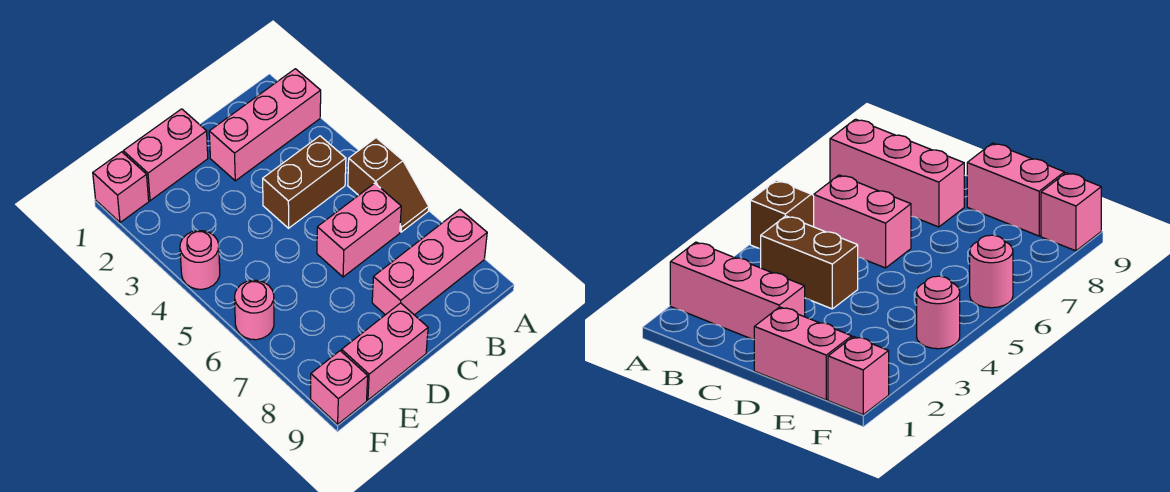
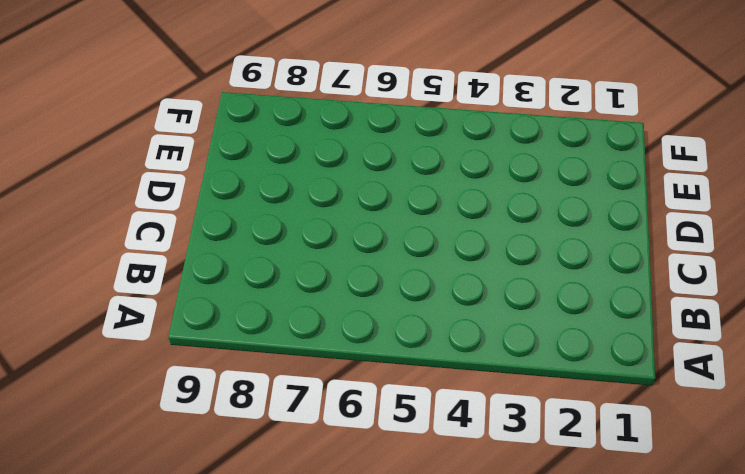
none -> pink 1x3 brick [209,69,321,181]
none -> brown 1x2 slope [348,138,429,232]

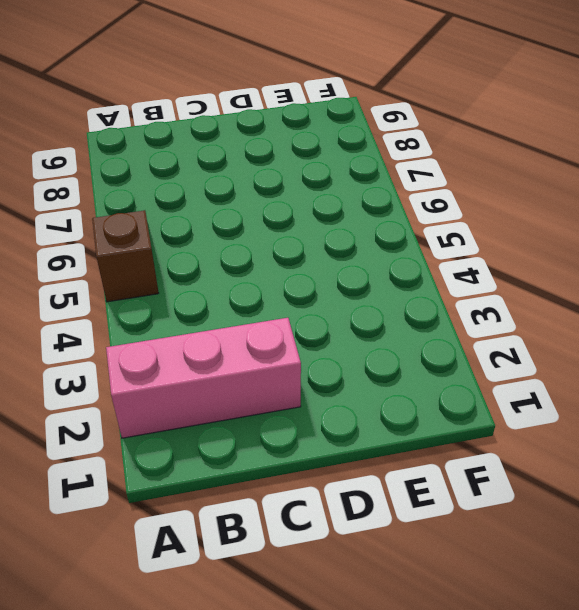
none -> pink 1x3 brick [372,210,487,315]
none -> brown 1x2 brick [263,136,346,228]

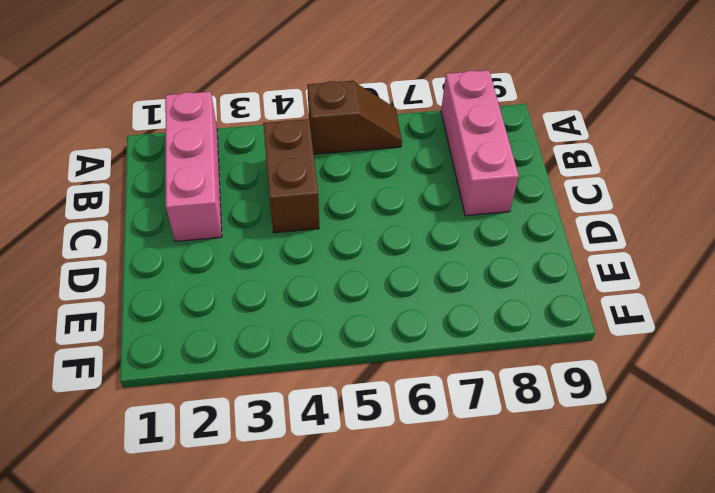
none -> pink 1x2 brick [317,183,401,277]
none -> pink 1x2 brick [123,109,208,201]

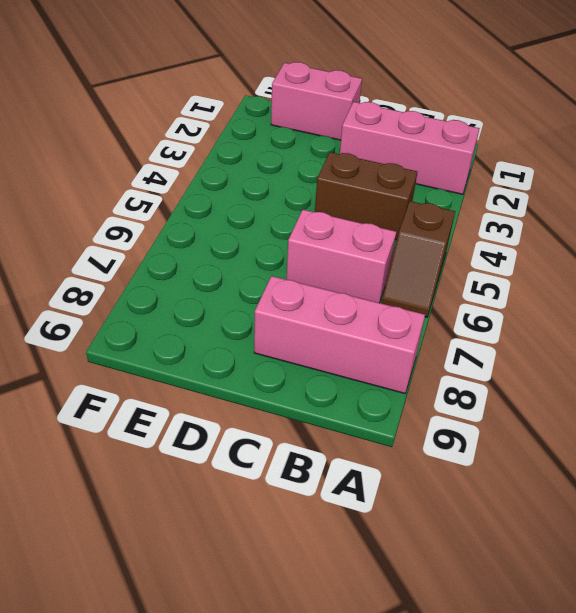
none -> pink 1x2 brick [342,303,428,400]
none -> pink 1x1 brick [93,152,149,222]

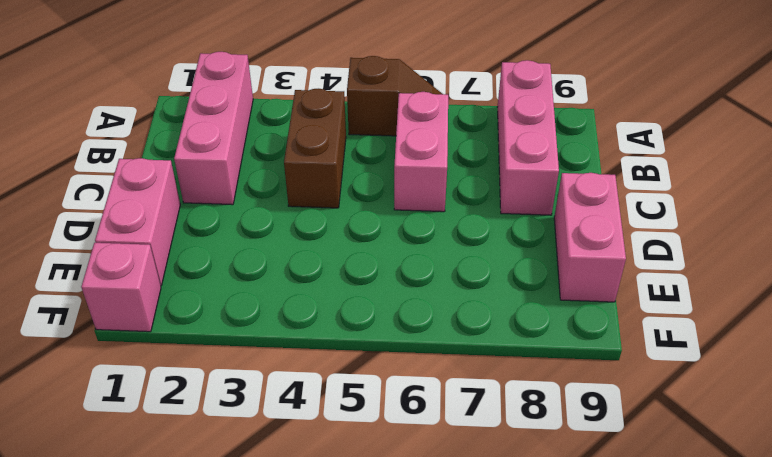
none -> pink 1x1 round brick [180,231,220,289]
none -> pink 1x1 round brick [235,280,274,340]

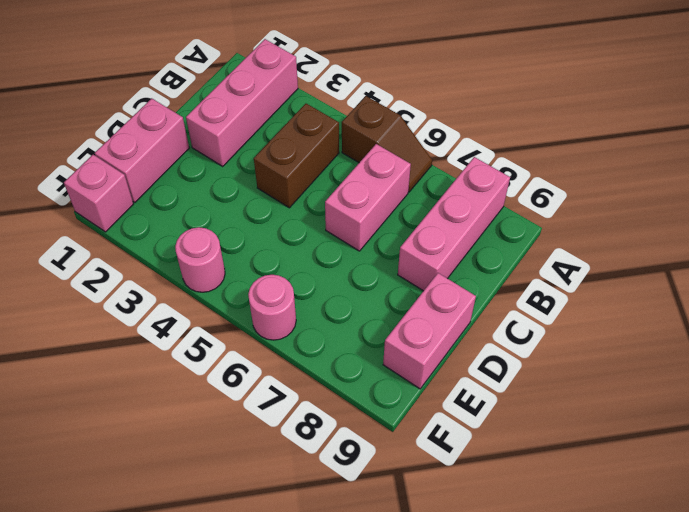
none -> pink 1x1 brick [311,351,368,424]

